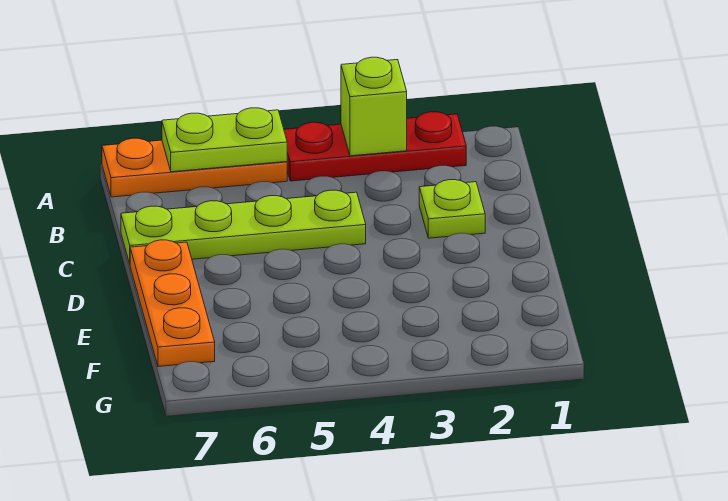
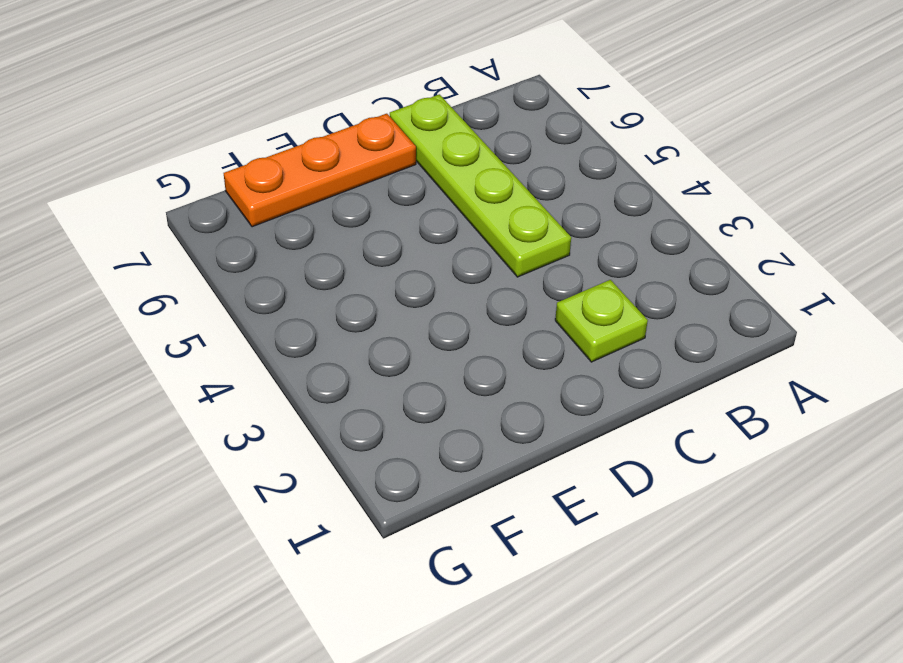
none -> red 1x3 plate [284,112,466,181]
none -> orange 1x3 plate [102,138,287,197]

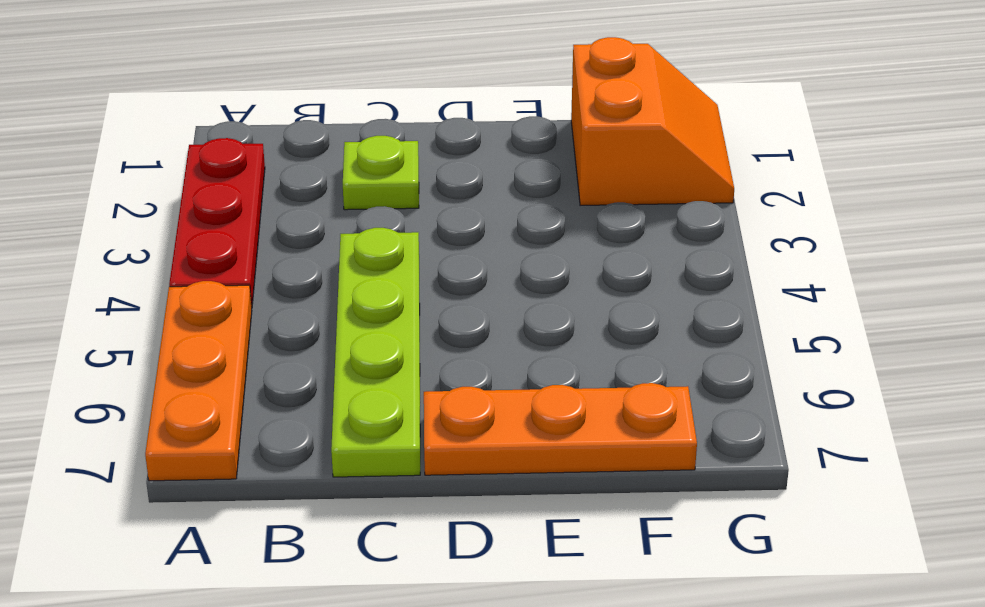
orange 2x2 slope [571,37,734,205] -> none
none -> lime 1x1 brick [341,57,407,156]
none -> lime 1x2 plate [162,108,287,172]

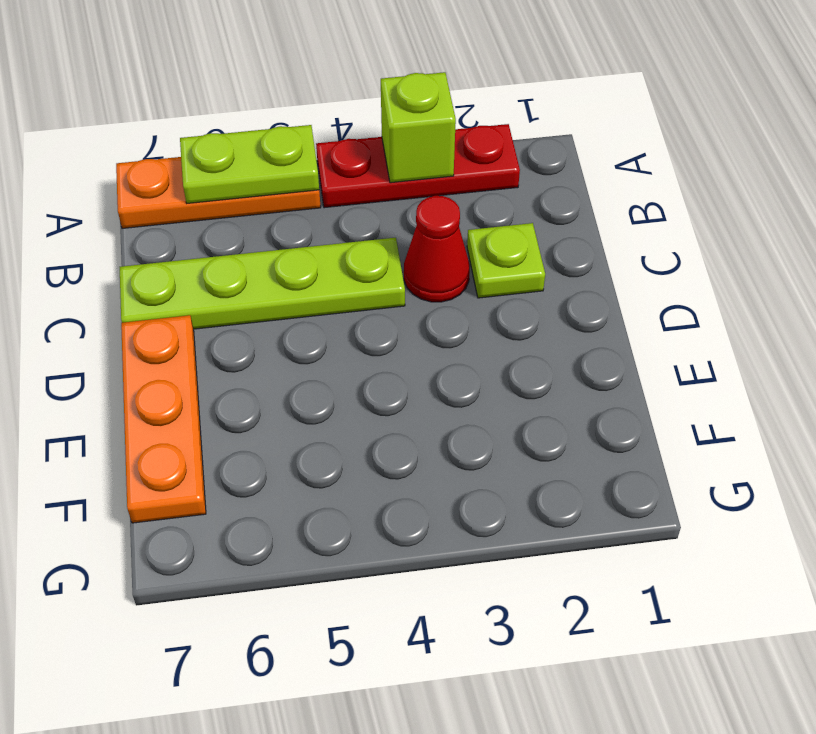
red 1x1 cone [404,196,470,302] -> none

